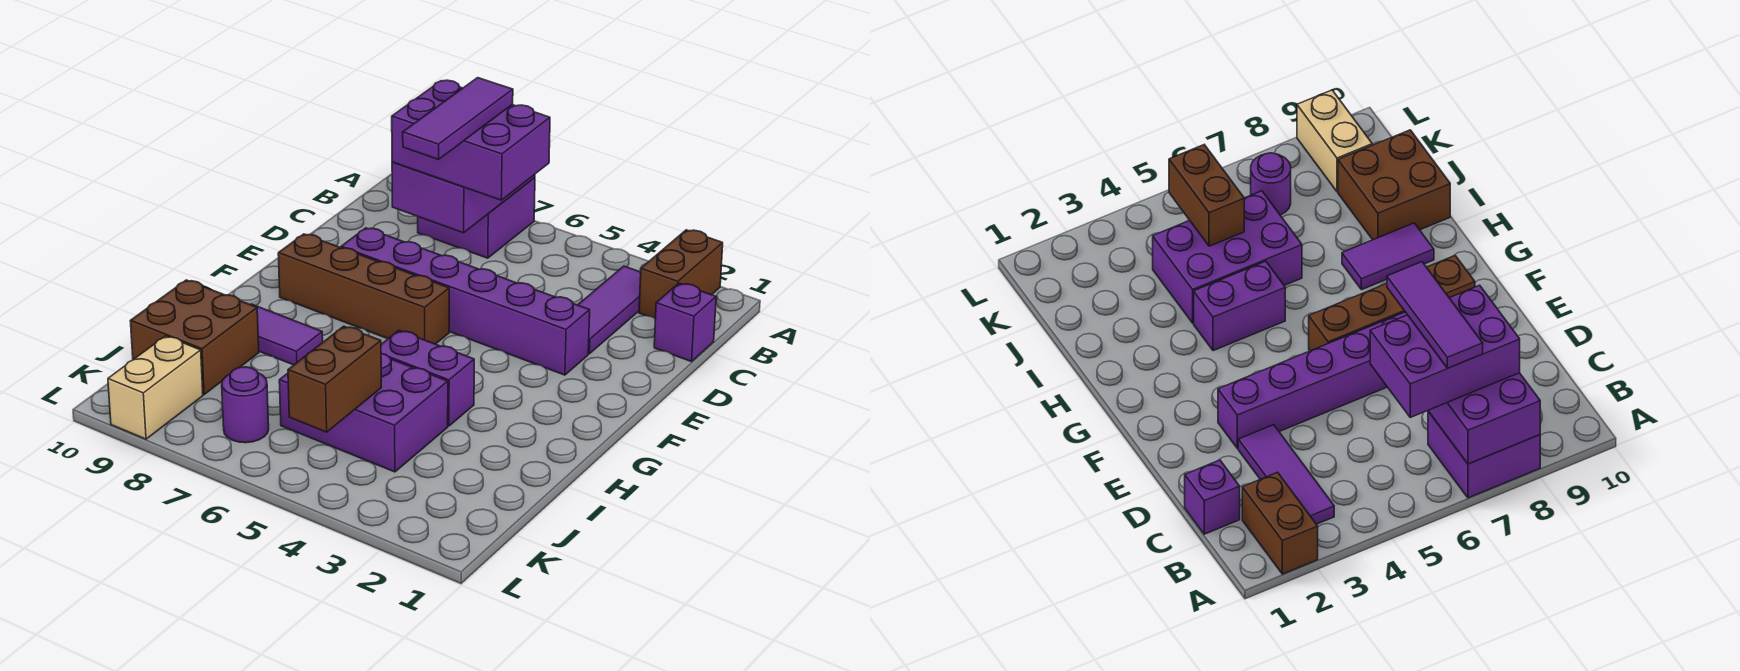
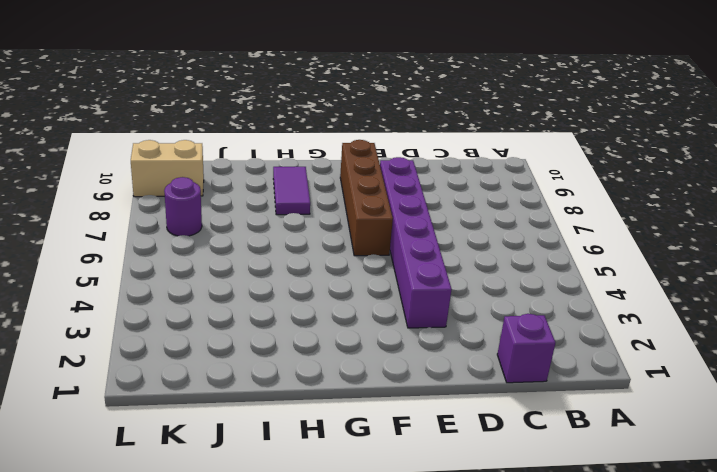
none -> brown 1x2 brick [639,230,723,319]
none -> purple 2x2 brick [418,178,535,258]
none -> purple 1x3 tile [578,266,641,354]

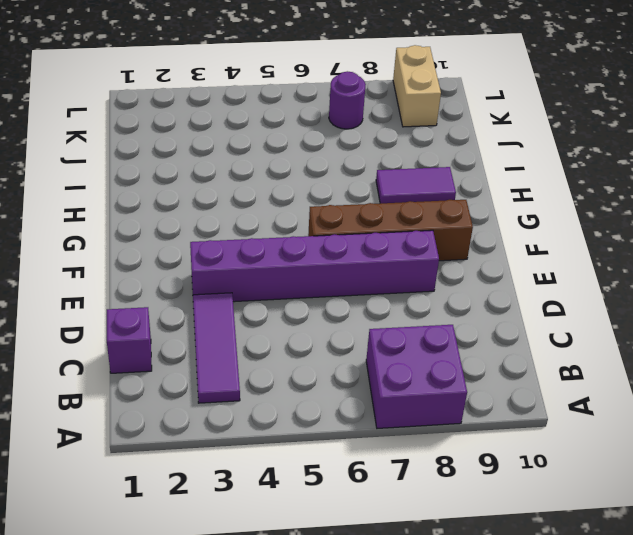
none -> brown 1x2 brick [639,230,723,319]
none -> purple 1x2 brick [381,331,474,426]
none -> purple 2x3 brick [279,354,448,472]

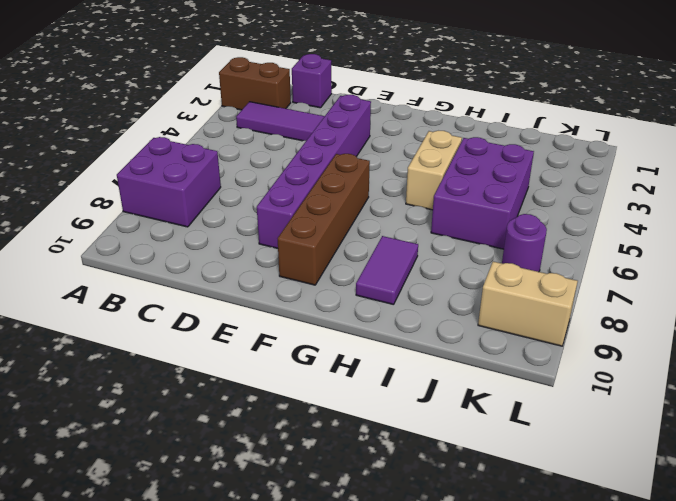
tan 1x2 brick [406,131,462,210] -> purple 1x2 brick [381,331,474,426]
none -> brown 2x2 brick [130,280,259,394]
none -> purple 2x3 brick [392,162,535,233]
none -> brown 1x2 brick [288,326,381,432]

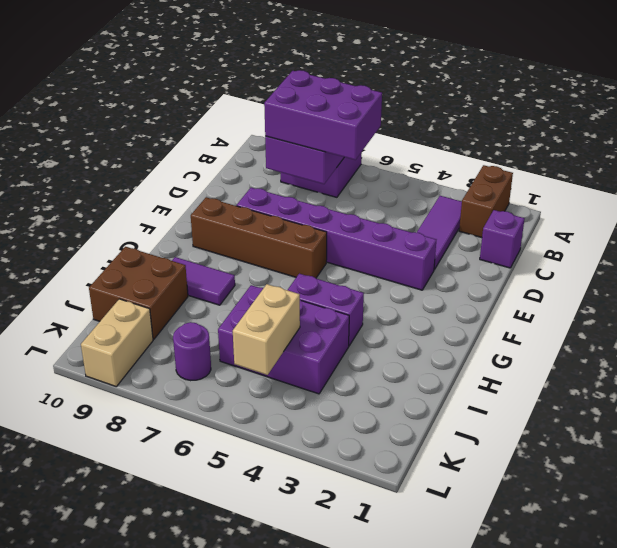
tan 1x2 brick [233,284,300,375] -> brown 1x2 brick [288,326,381,432]
none -> purple 1x3 tile [403,78,513,159]

